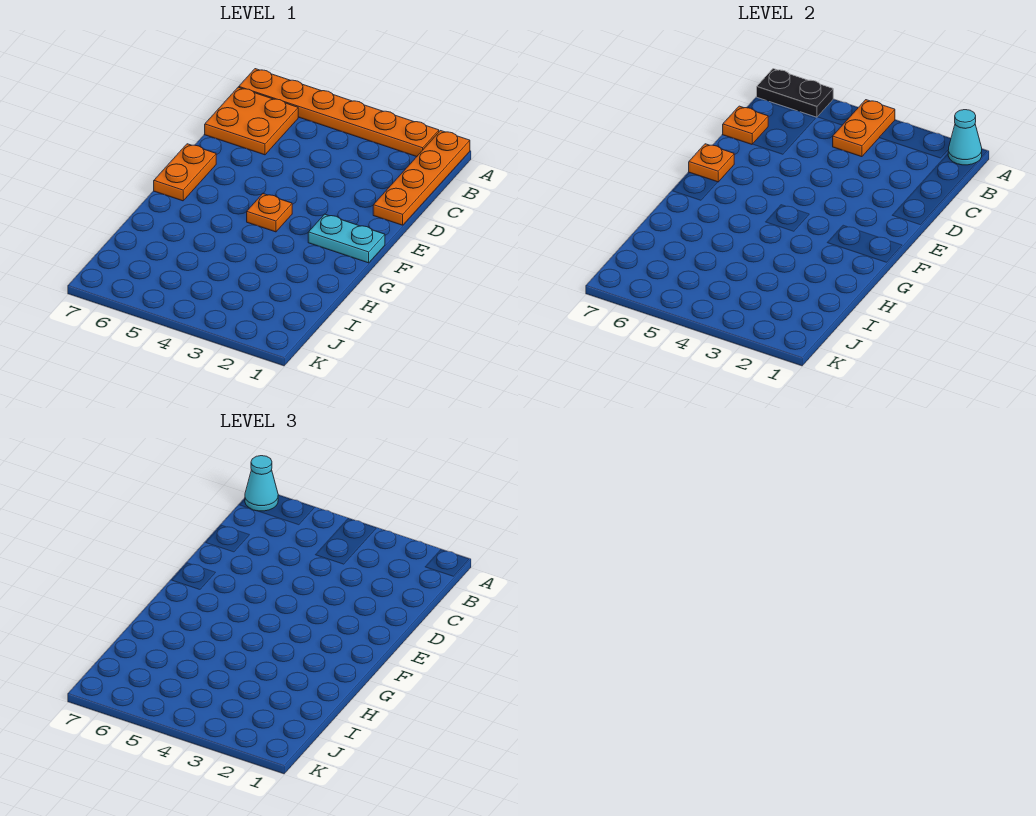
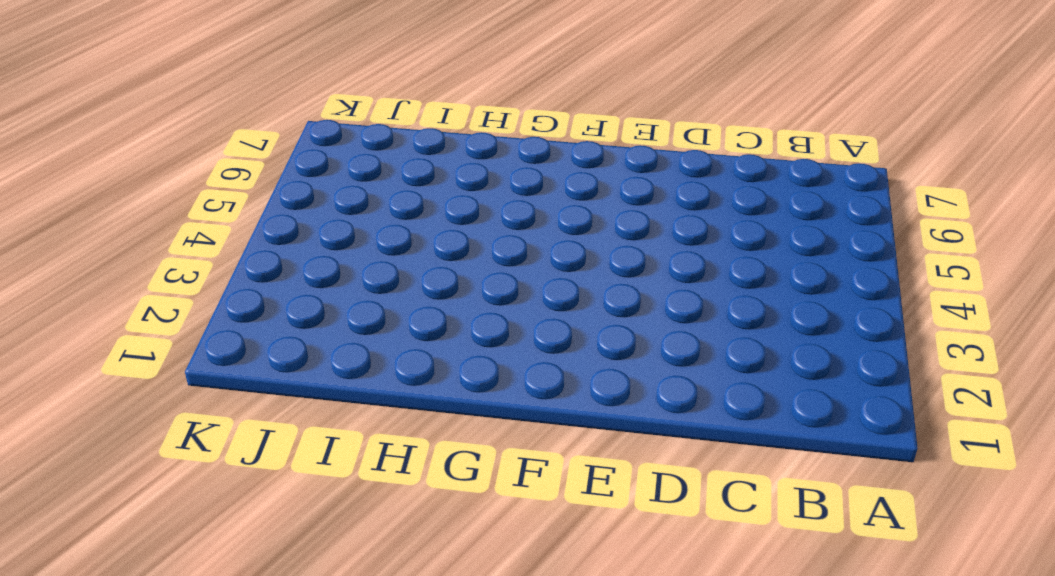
none -> orange 1x4 plate [373,131,470,225]
none -> orange 1x6 plate [239,69,439,157]
none -> orange 2x2 plate [205,87,298,155]

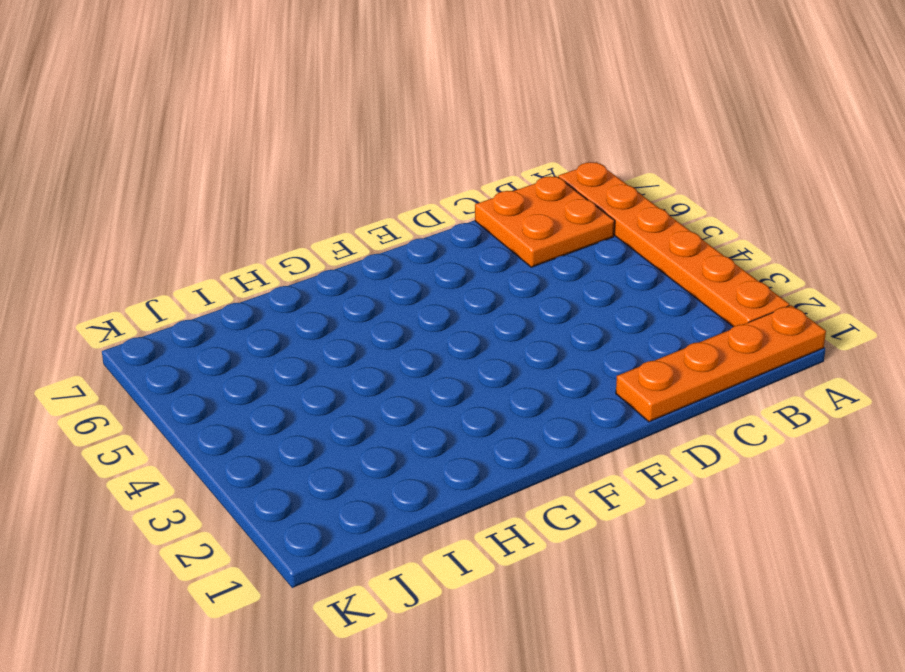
none -> orange 1x2 plate [154,144,216,201]
none -> cyan 1x2 plate [308,214,385,263]
none -> orange 1x1 plate [247,194,292,232]

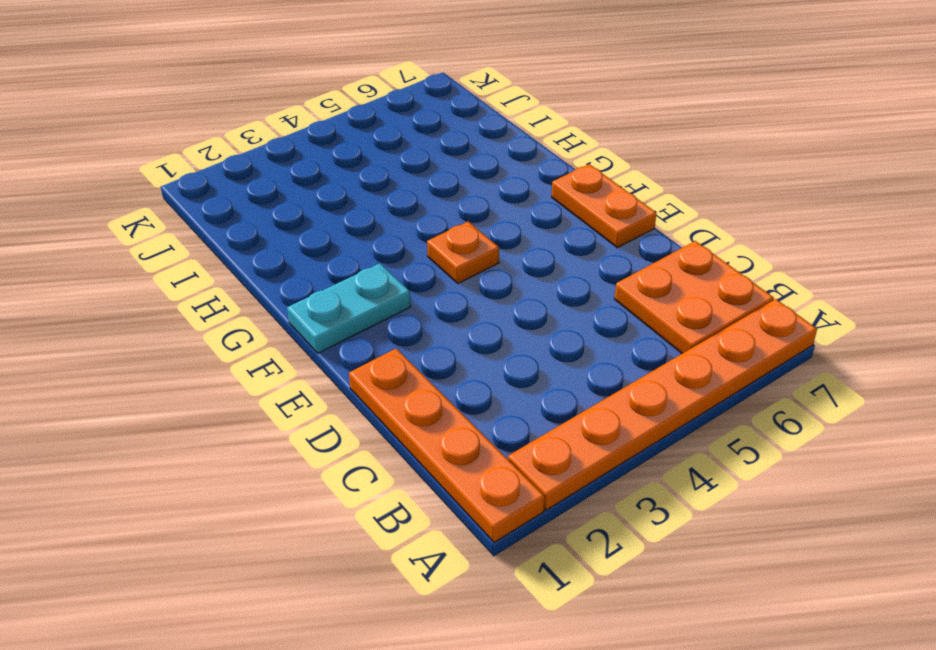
none -> cyan 1x1 cone [948,110,982,165]
none -> orange 1x2 plate [833,100,895,157]
none -> black 1x2 plate [757,69,833,117]

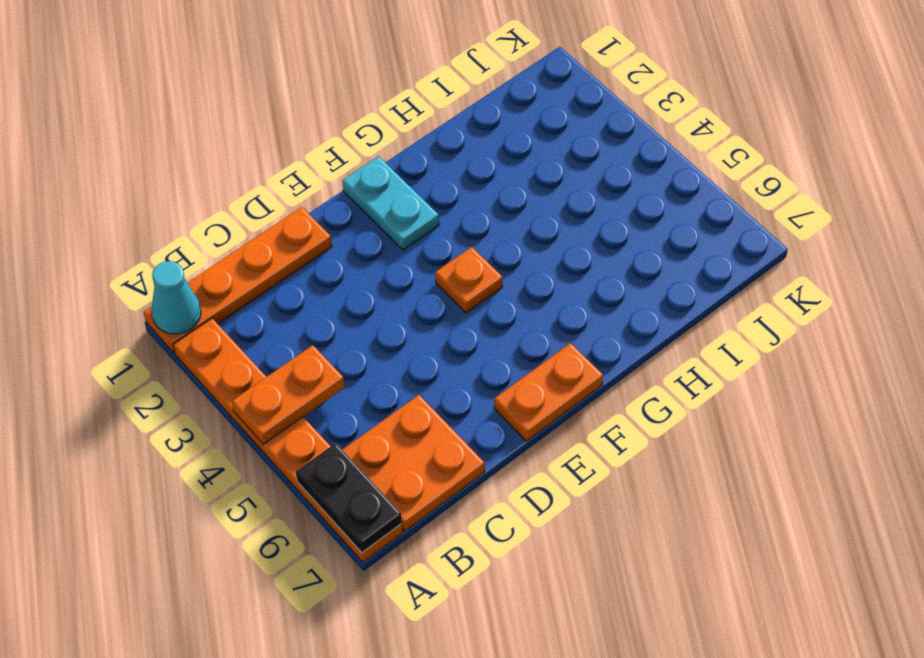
none -> orange 1x1 plate [723,106,768,144]
none -> orange 1x1 plate [689,144,734,182]
none -> cyan 1x1 cone [245,456,278,511]

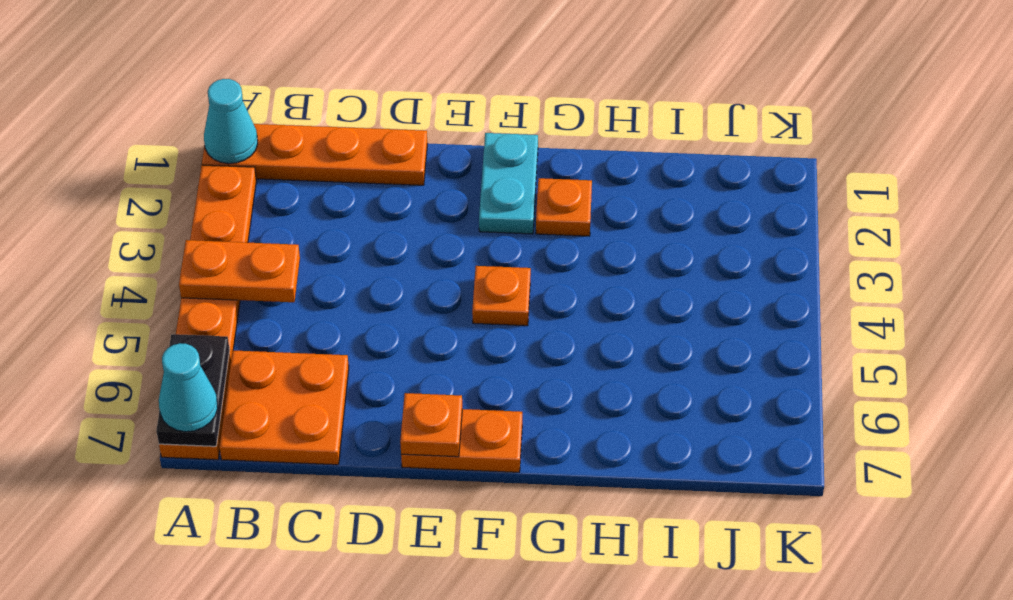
orange 1x1 plate [536,178,592,236] -> orange 1x1 plate moved to [723,106,768,144]

